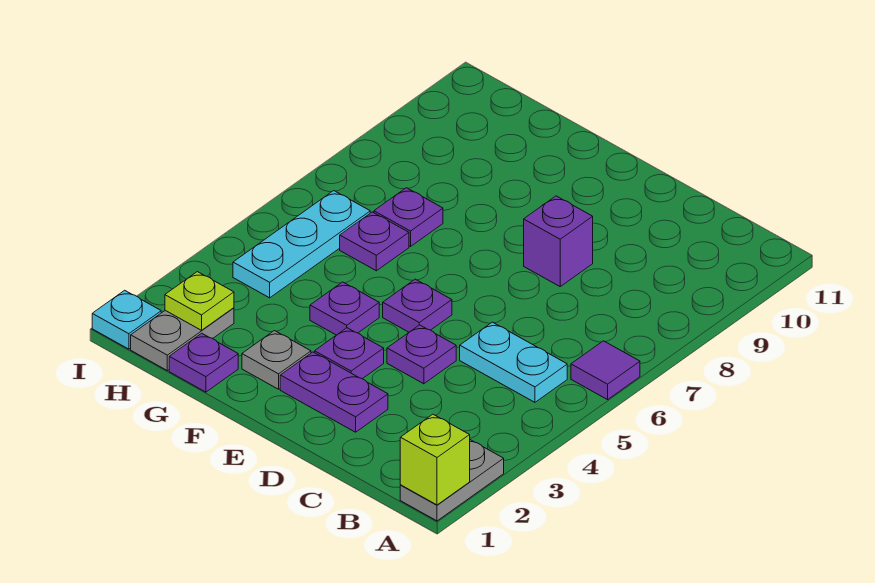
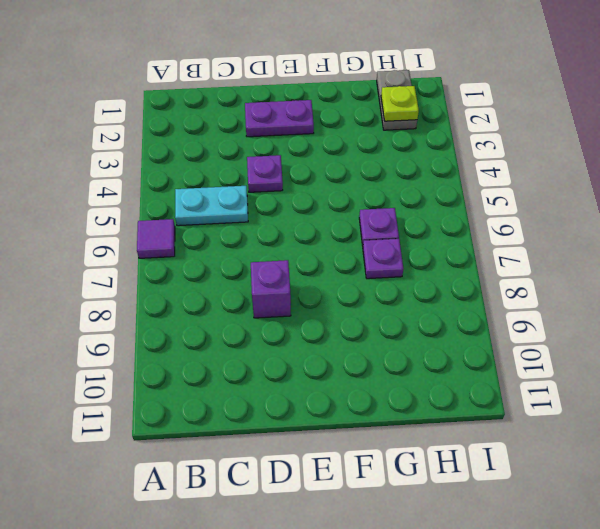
none -> grey 1x2 plate [400,440,504,521]
none -> purple 1x1 plate [315,328,384,379]
none -> purple 1x1 plate [383,279,452,332]

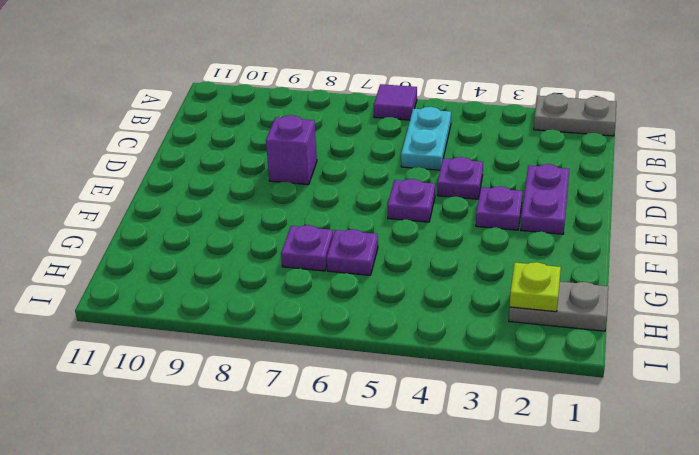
none -> grey 1x1 plate [242,331,311,389]
none -> purple 1x1 plate [310,282,379,335]
none -> purple 1x1 plate [169,333,238,392]

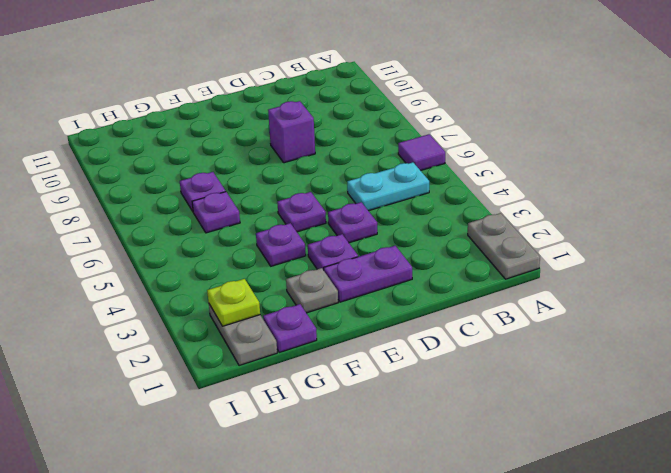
none -> cyan 1x3 plate [233,191,370,298]
none -> cyan 1x1 plate [92,290,161,349]
none -> lime 1x1 brick [400,414,470,505]

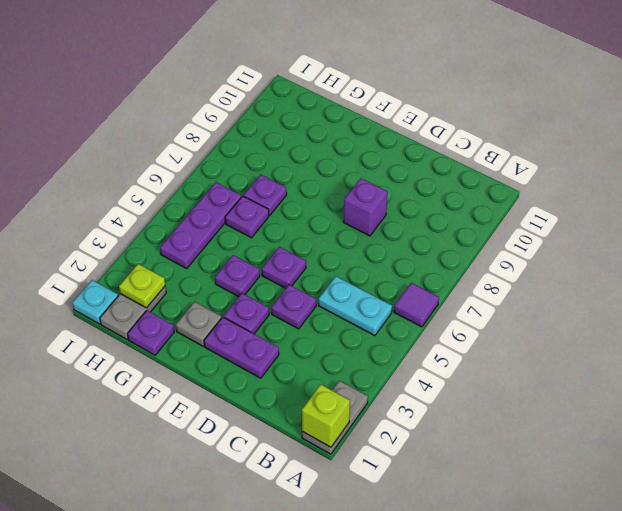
purple 1x3 plate [160,182,241,268] -> cyan 1x3 plate [233,191,370,298]

